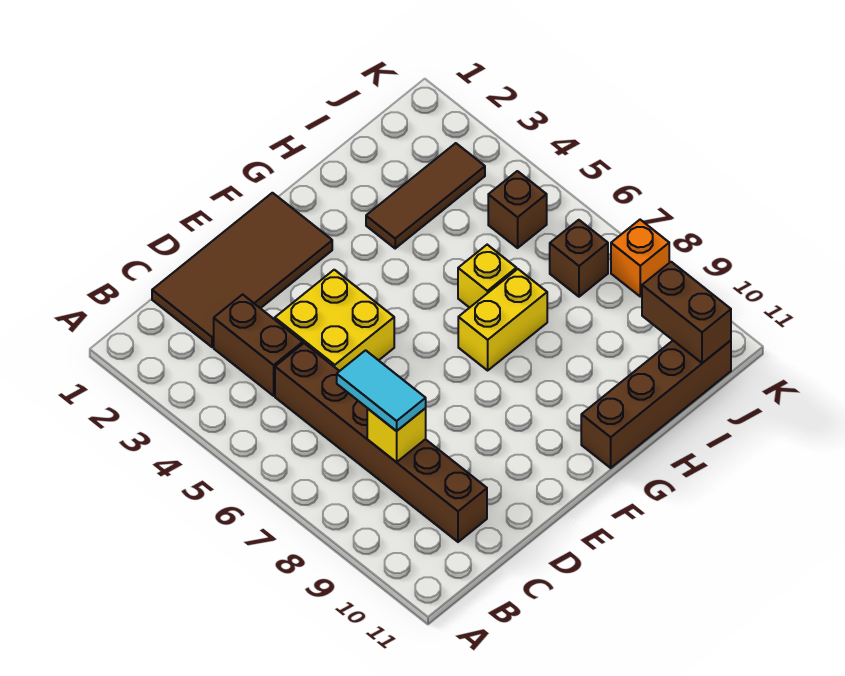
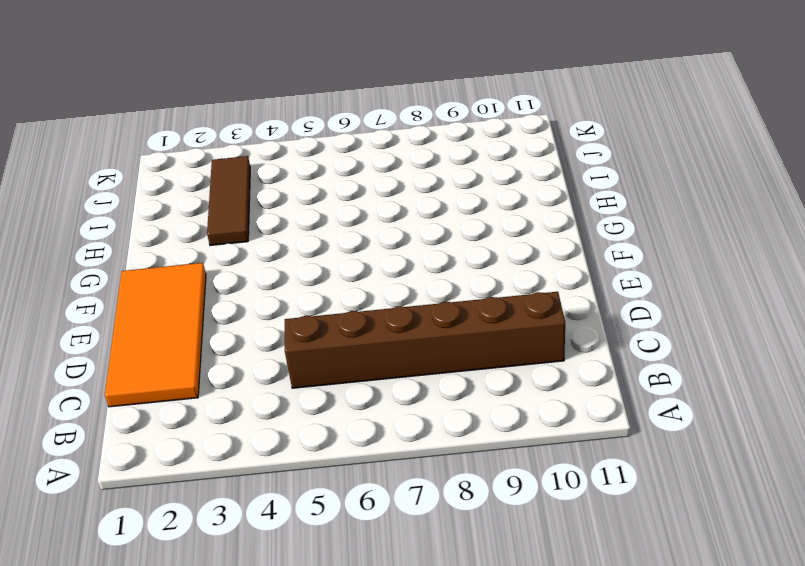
orange 2x4 tile [105,263,206,407] -> brown 2x4 tile [152,193,332,347]
none -> brown 1x2 brick [214,294,303,396]
none -> yellow 2x2 brick [275,270,394,371]
none -> yellow 1x2 brick [458,269,547,370]

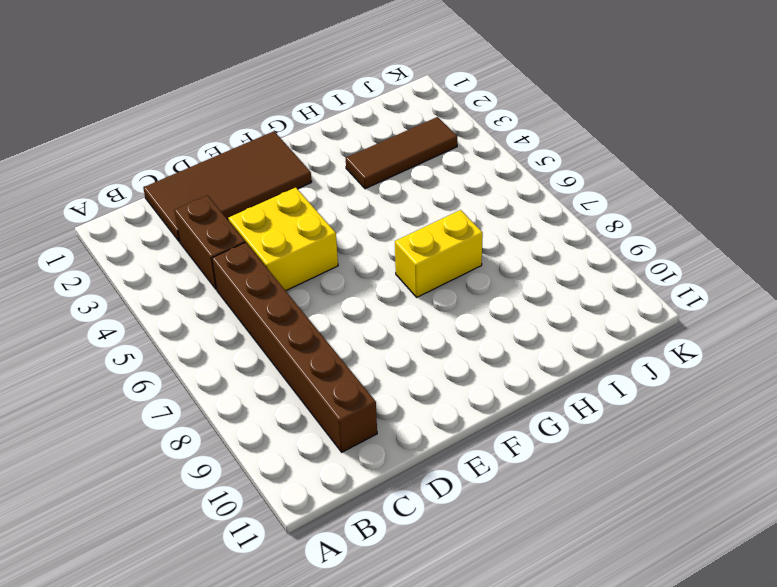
none -> brown 1x4 brick [581,340,731,468]
none -> yellow 1x1 brick [458,245,516,308]
none -> brown 1x1 brick [488,171,547,248]

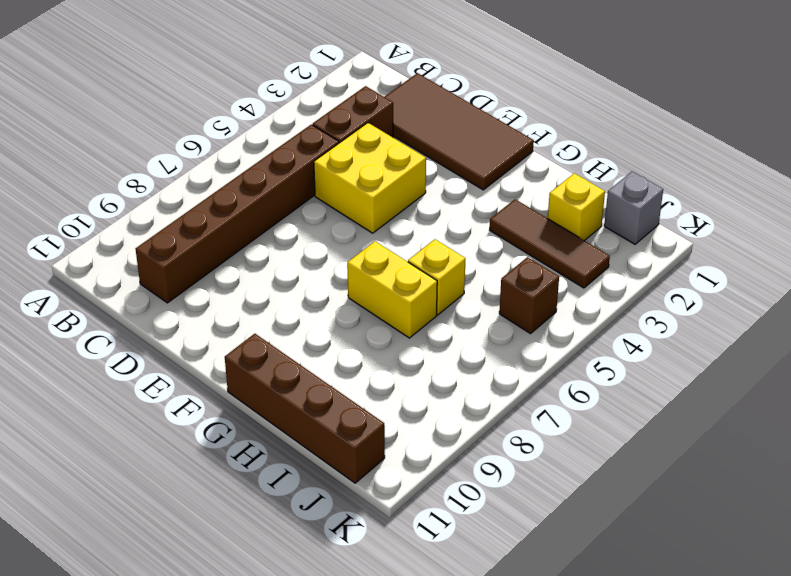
yellow 1x1 brick [548,173,605,241] -> yellow 1x1 brick moved to [367,408,426,462]
grey 1x1 brick [604,172,663,244] -> none
none -> brown 1x1 brick [550,220,608,297]
none -> orange 1x1 brick [611,220,669,296]
none -> brown 1x2 brick [642,262,731,363]

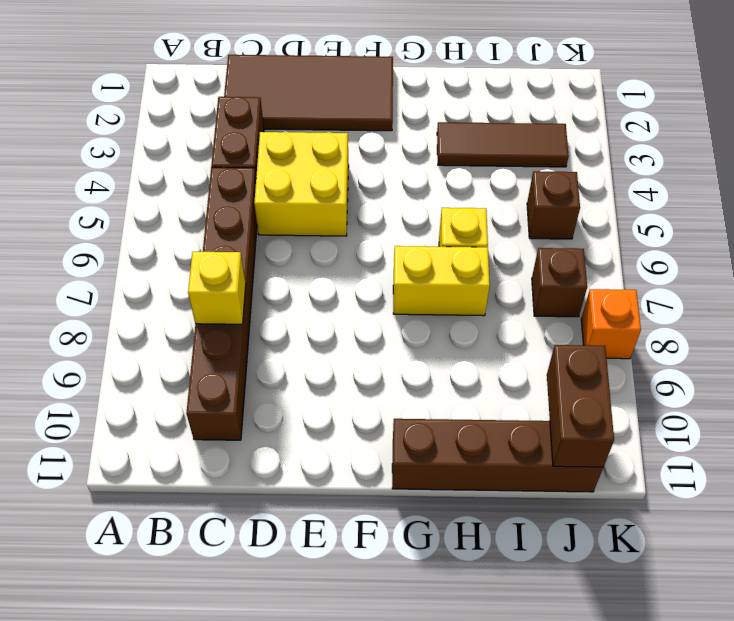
none -> cyan 1x2 tile [337,350,426,431]

